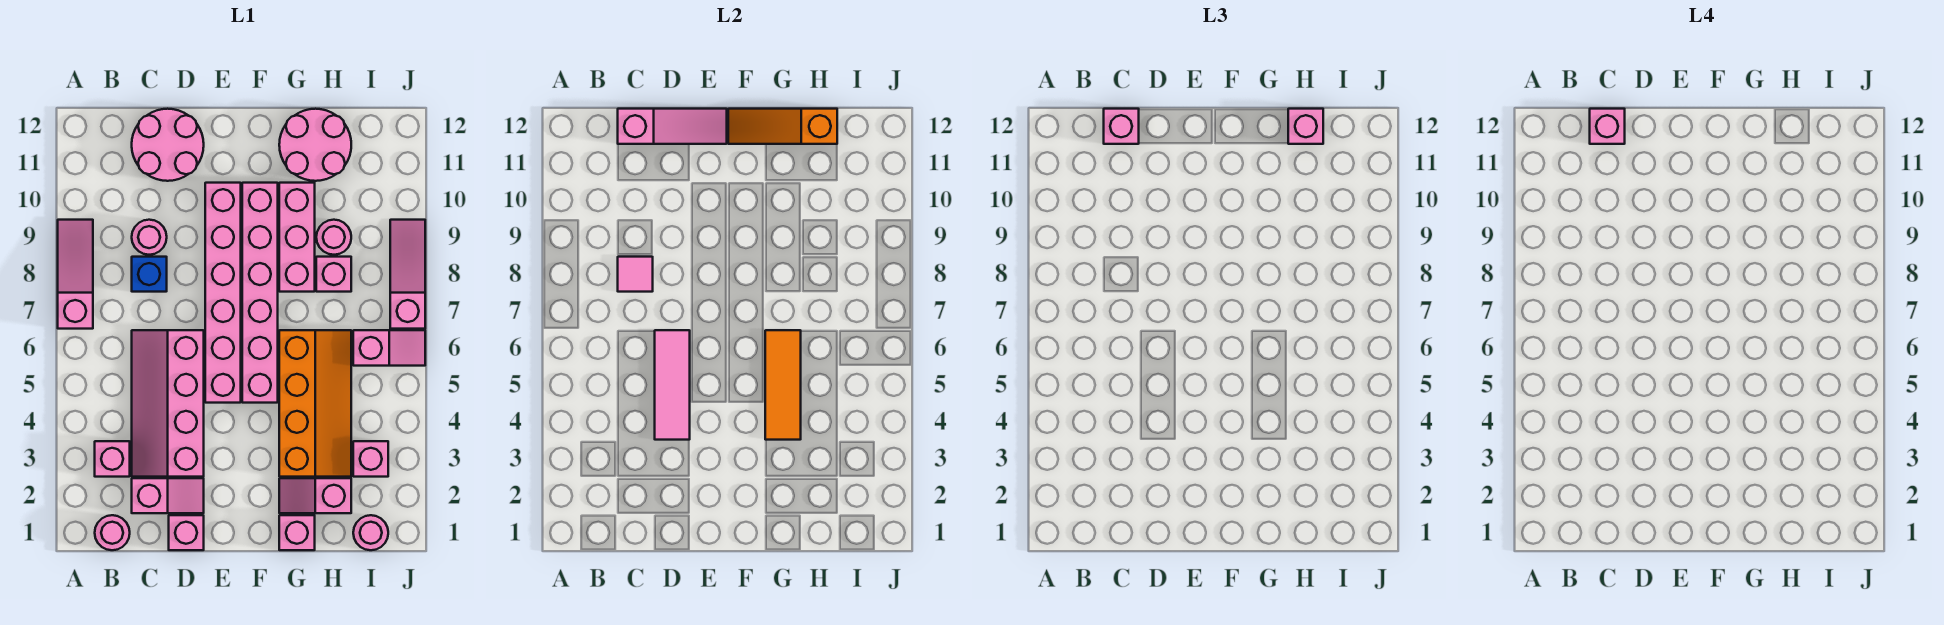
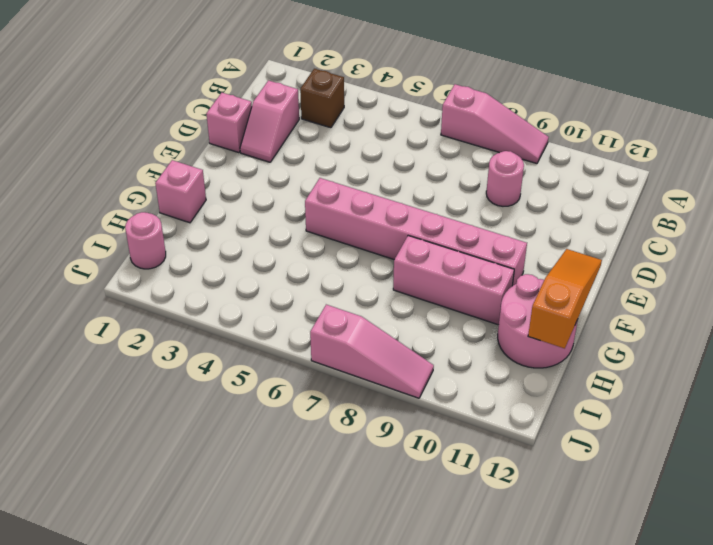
brown 1x1 brick [300,69,344,128] -> pink 1x1 brick [95,441,130,477]
none -> pink 1x1 round brick [95,515,130,550]
none -> pink 2x4 slope [132,330,204,477]
none -> blue 1x1 brick [132,257,167,292]
none -> pink 2x2 round brick [132,109,204,181]

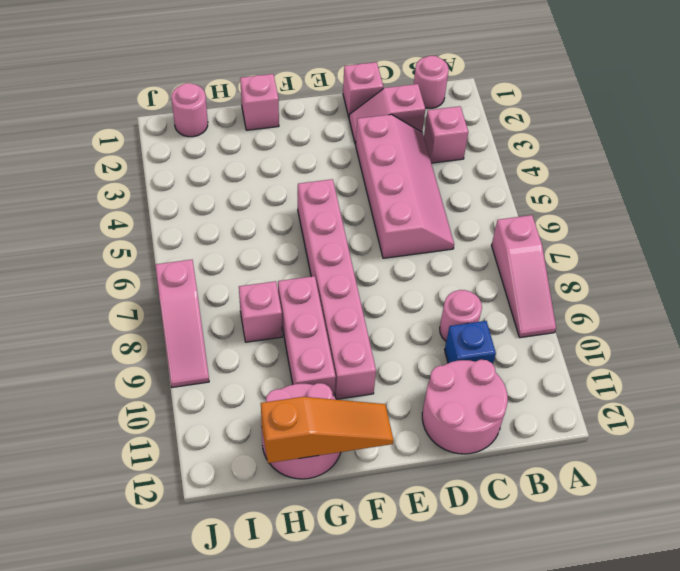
blue 1x1 brick [445,321,496,364] -> blue 1x1 brick moved to [132,257,167,292]
none -> pink 1x6 brick [205,183,241,403]
none -> pink 1x2 slope [279,478,351,513]
none -> orange 2x4 slope [279,330,351,477]
none -> pink 1x1 round brick [316,220,351,255]

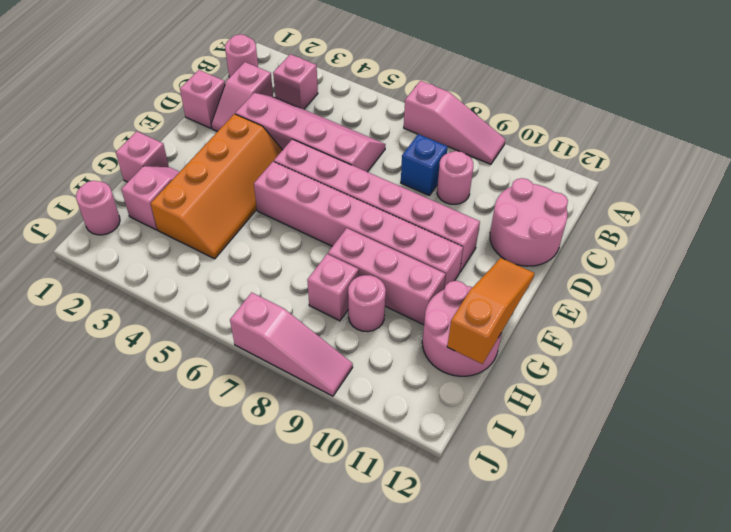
orange 2x4 slope [151,114,282,259] -> orange 2x4 slope turned to [279,330,351,477]
none -> pink 1x1 brick [353,441,388,477]
none -> pink 1x2 slope [353,330,425,366]
none -> pink 1x1 tile [618,257,653,292]
none -> pink 1x3 slope [618,109,727,144]

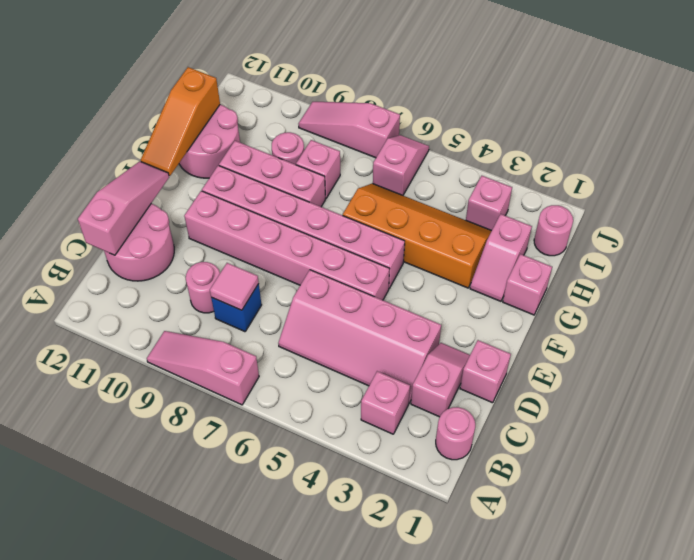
none -> pink 1x3 tile [655,330,690,440]
none -> orange 1x3 tile [765,330,801,440]
none -> pink 1x1 brick [1104,109,1139,144]
none -> pink 1x1 brick [1288,109,1323,144]

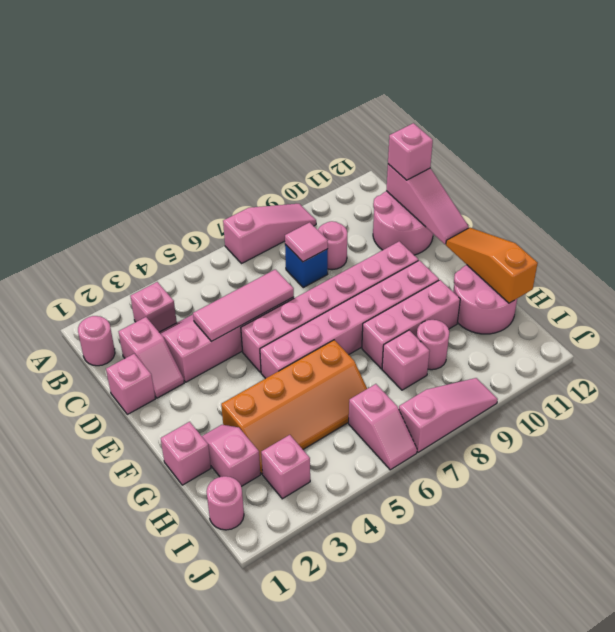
none -> orange 1x3 tile [765,330,801,440]
none -> pink 1x1 brick [1288,109,1323,144]
none -> pink 1x1 brick [1590,109,1625,144]

